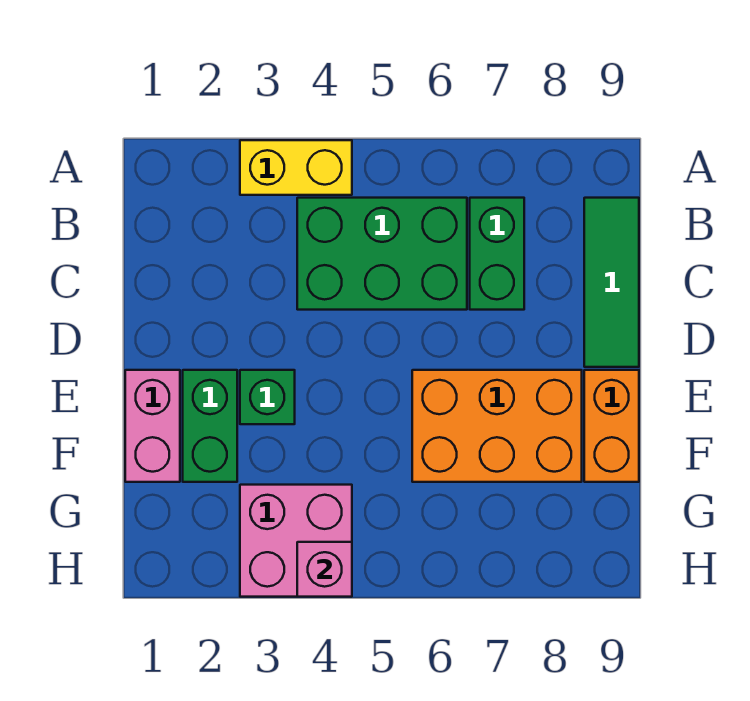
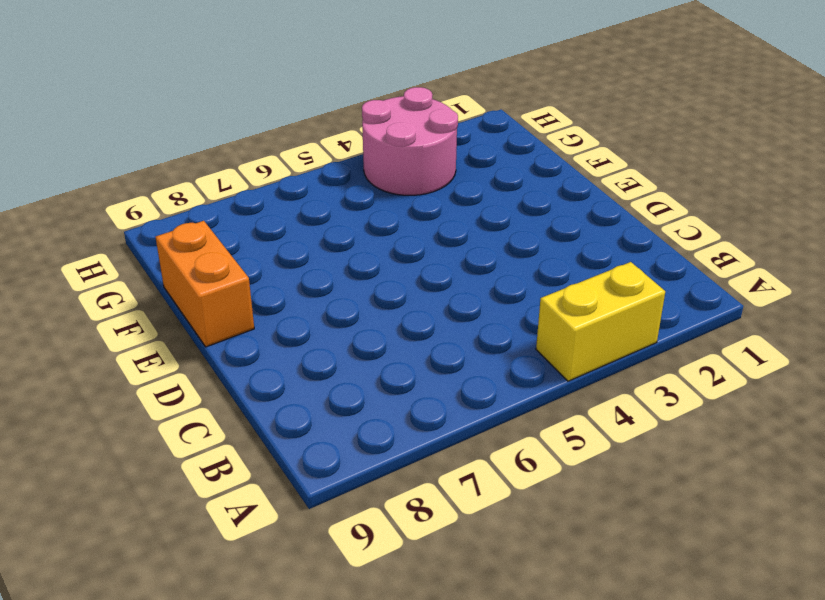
pink 2x2 round brick [362,87,458,195] -> pink 2x2 brick [240,485,352,597]
none -> green 2x3 brick [297,198,467,310]
none -> green 1x2 brick [470,198,524,310]

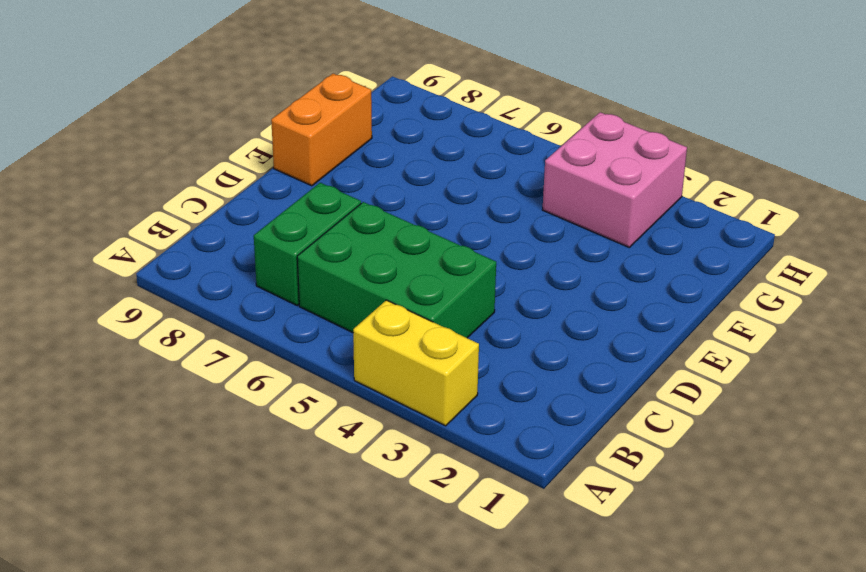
none -> green 1x3 tile [584,198,639,367]
none -> pink 1x2 brick [125,370,180,482]

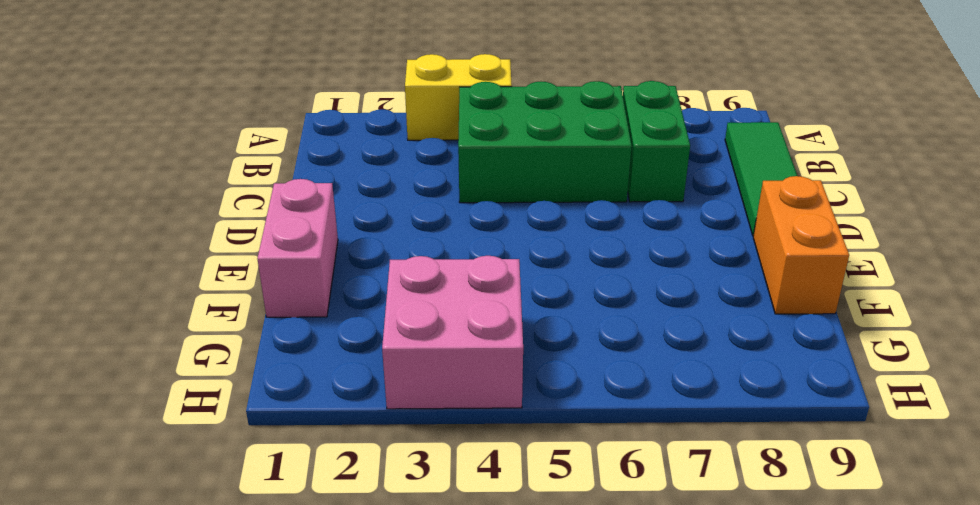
none -> green 1x2 brick [183,370,237,482]
none -> green 1x1 brick [240,370,295,424]

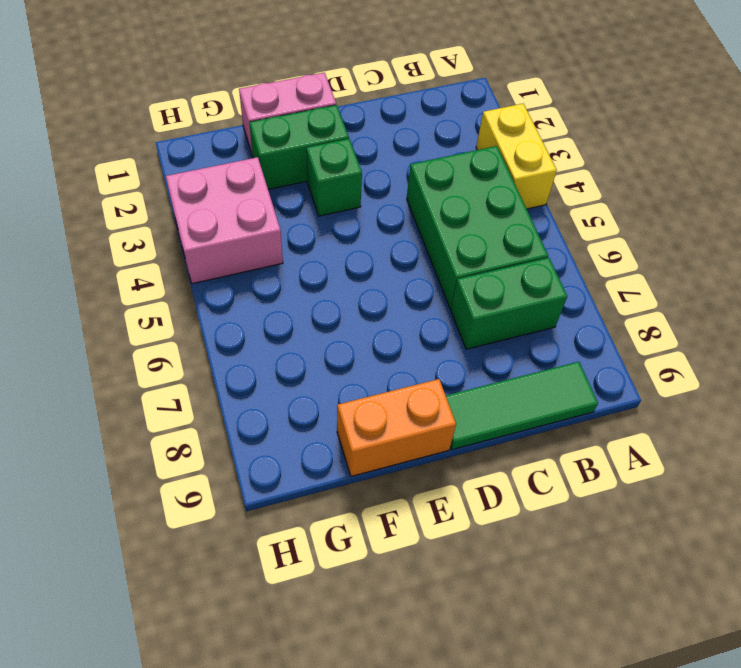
none -> orange 2x3 brick [412,370,582,482]
none -> pink 1x1 brick [297,542,352,597]

